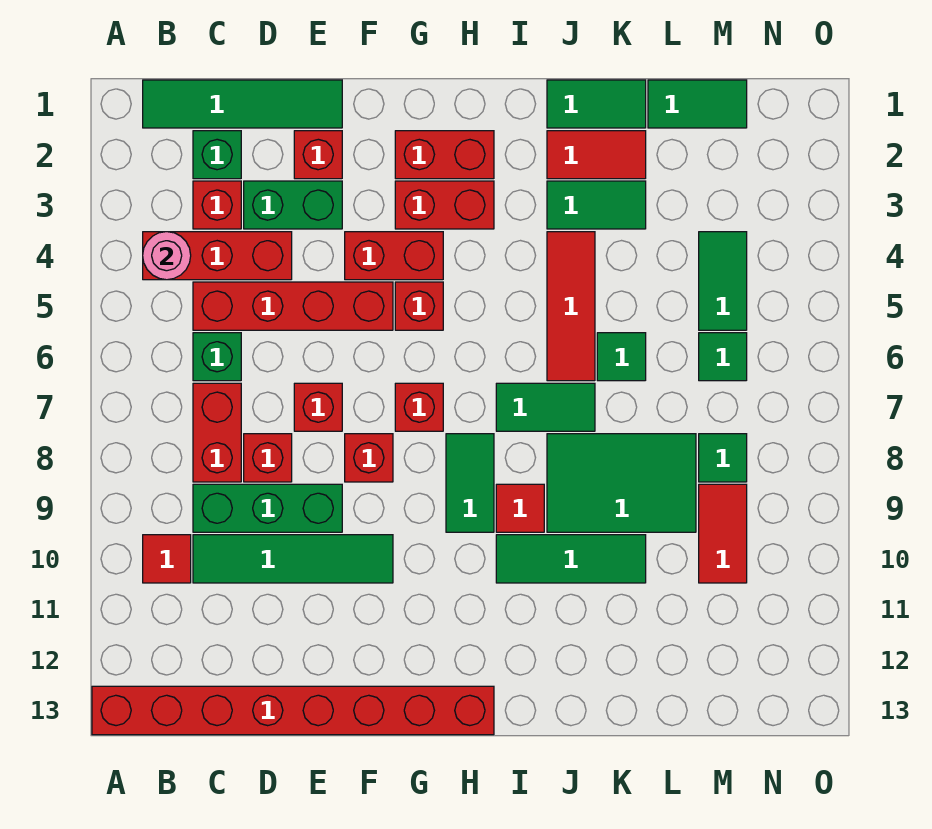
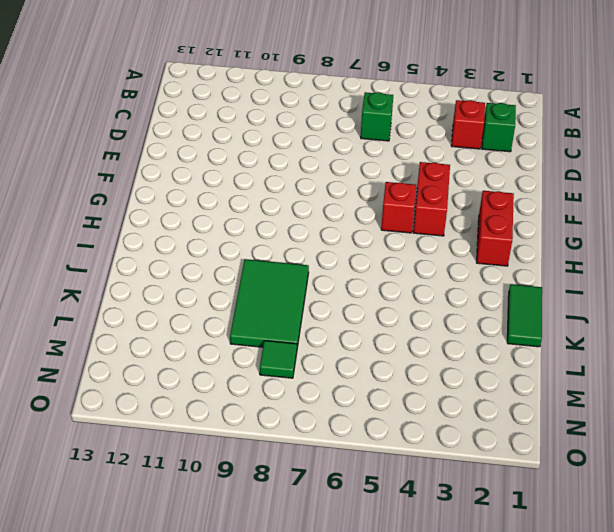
none -> red 1x8 brick [92,686,494,735]
none -> green 1x4 tile [143,80,342,128]
none -> red 1x3 brick [143,232,292,280]
none -> red 1x1 tile [143,535,191,583]

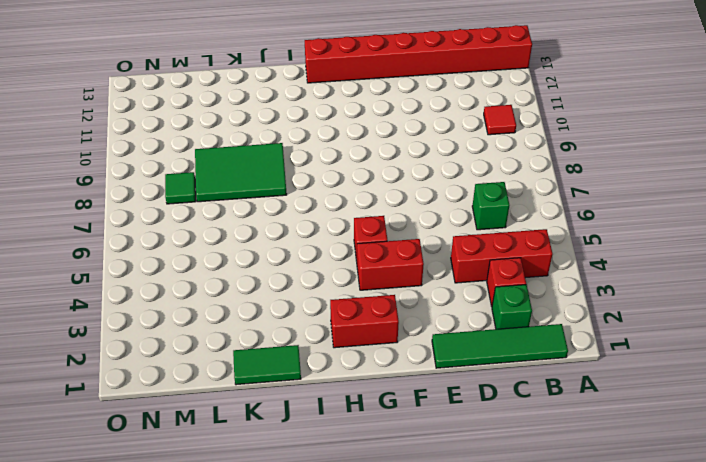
none -> red 1x4 brick [193,282,393,330]
none -> red 1x2 brick [193,383,241,482]
none -> green 1x3 brick [193,484,342,532]
none -> green 1x4 tile [193,535,393,583]

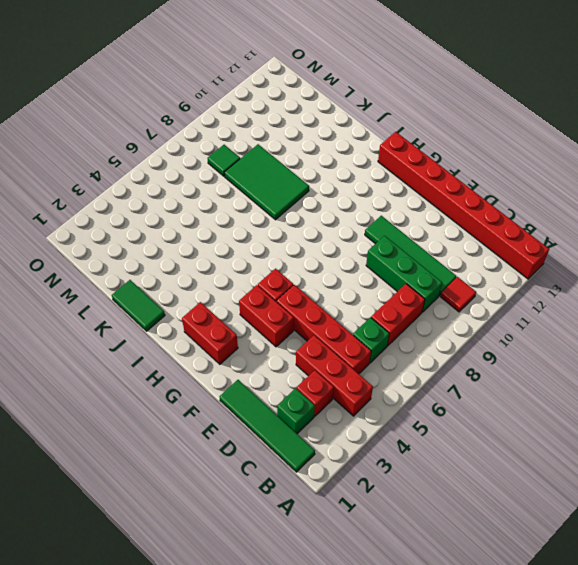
none -> green 1x2 brick [244,181,342,229]
none -> red 1x1 brick [244,434,292,482]
none -> red 1x1 brick [294,131,342,179]
none -> red 1x1 brick [294,383,342,431]

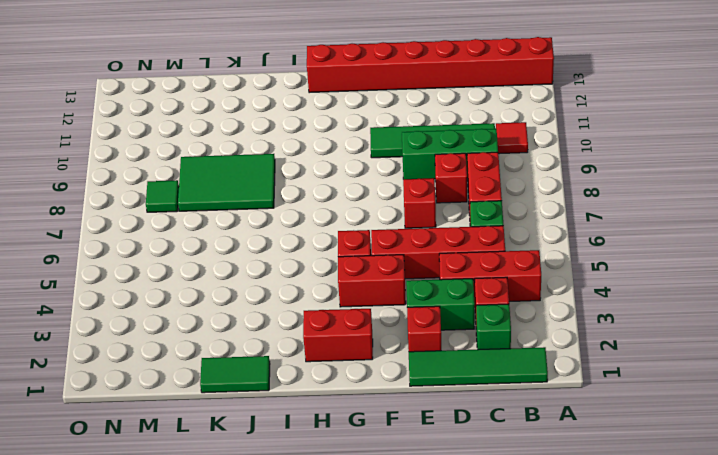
none -> red 1x1 brick [345,434,393,482]
none -> red 1x2 brick [395,181,494,229]
none -> red 1x1 brick [395,383,443,431]
none -> green 1x2 tile [446,434,494,532]

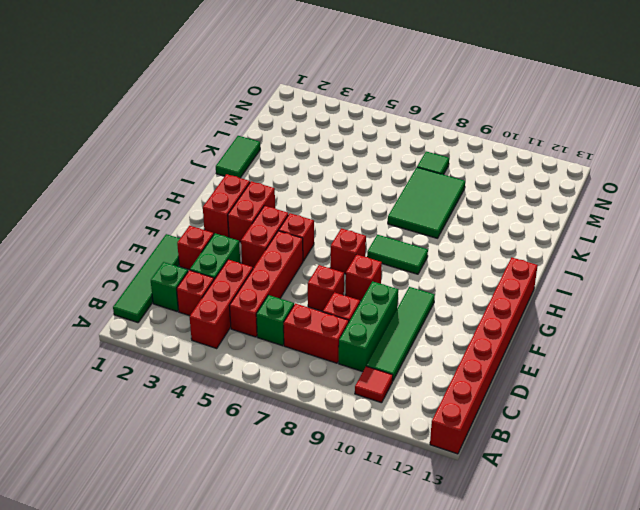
none -> green 1x2 tile [496,383,595,431]
none -> red 1x1 tile [496,484,544,532]
none -> green 1x3 tile [496,535,646,583]
none -> red 1x2 tile [547,131,646,179]

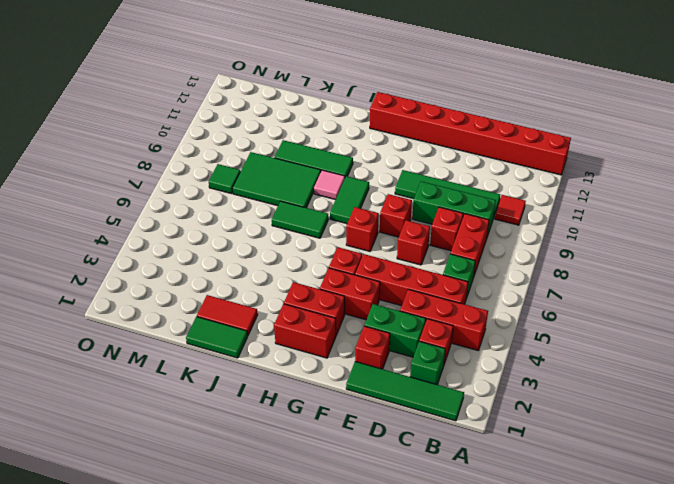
pink 1x1 tile [314,170,345,200] -> red 1x1 tile [496,484,544,532]
none -> green 1x2 tile [547,181,646,229]
none -> red 1x3 tile [547,232,595,381]
none -> green 1x1 tile [597,333,646,381]
none -> green 1x2 tile [648,80,747,128]

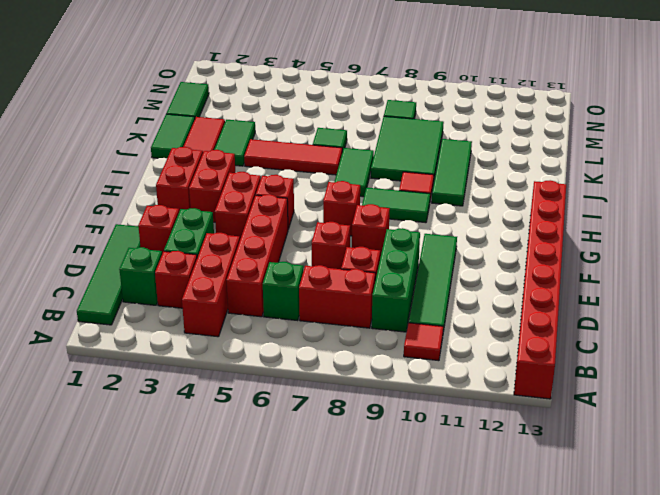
none -> green 1x2 tile [699,232,747,330]
none -> green 1x1 tile [699,333,747,381]
none -> red 1x2 tile [699,484,747,583]
none -> pink 1x1 round brick [143,232,191,280]

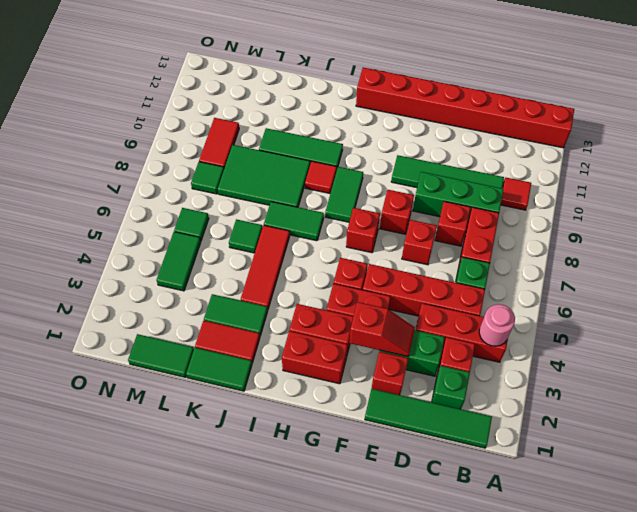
red 1x2 slope [349,302,415,357] -> none

